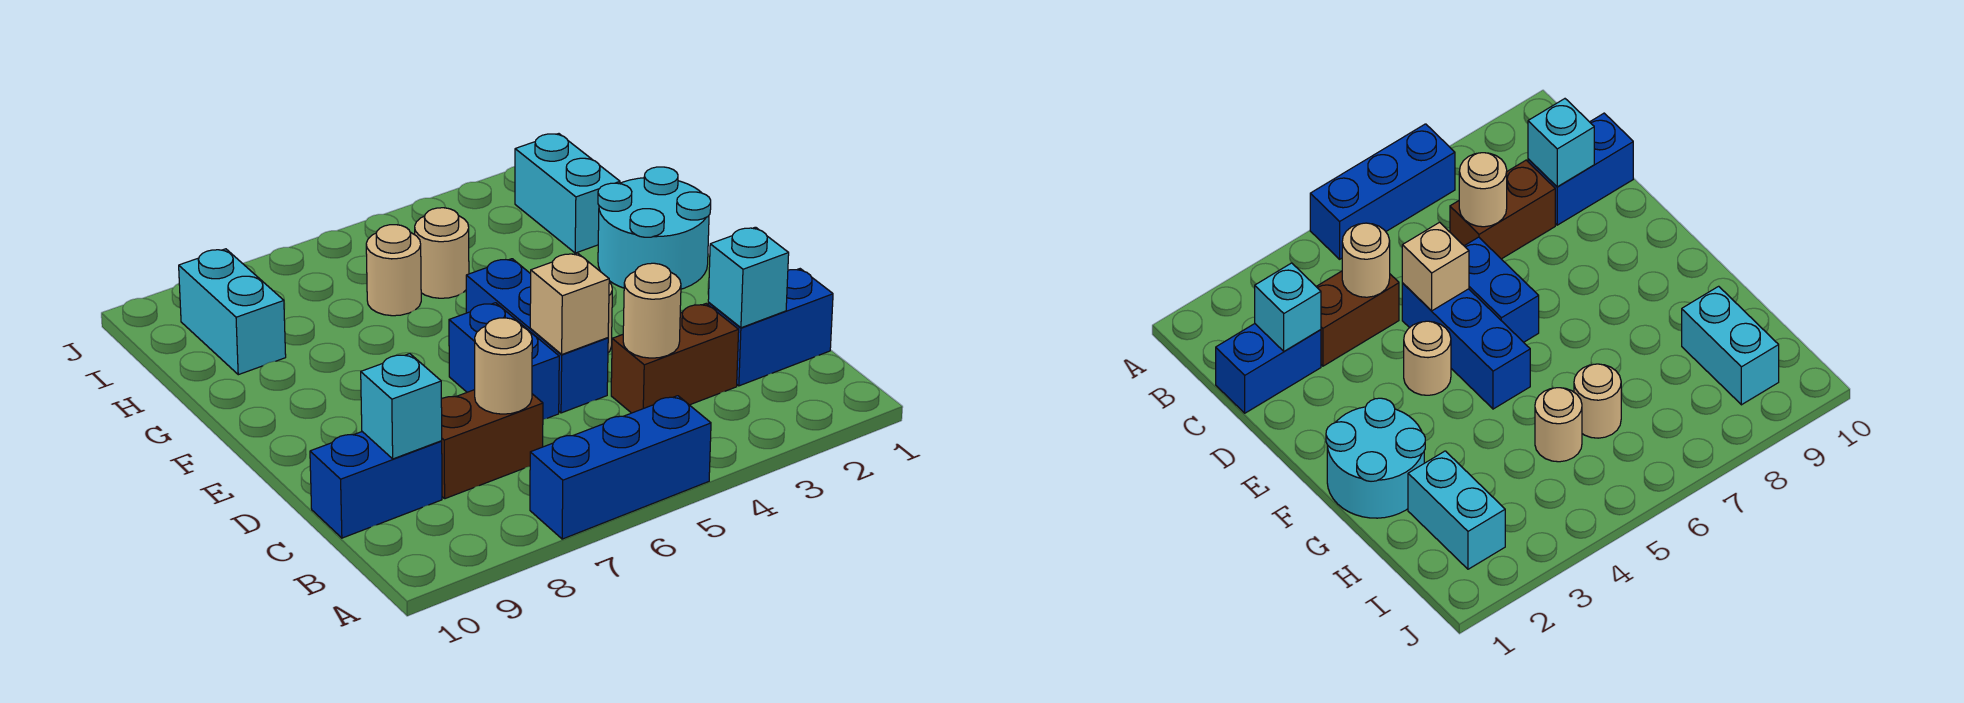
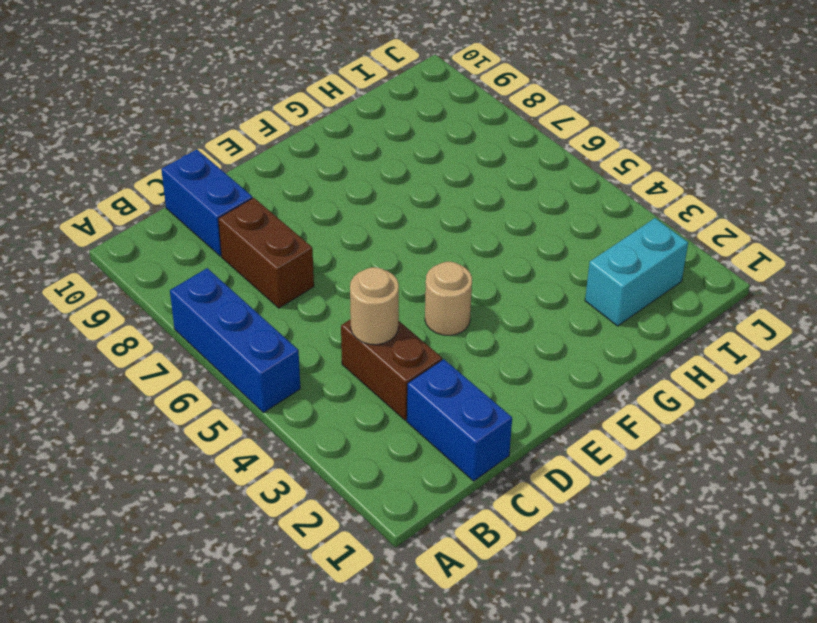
none -> blue 1x3 brick [466,259,608,413]
none -> blue 1x2 brick [449,303,559,419]
none -> cyan 2x2 round brick [598,167,711,289]

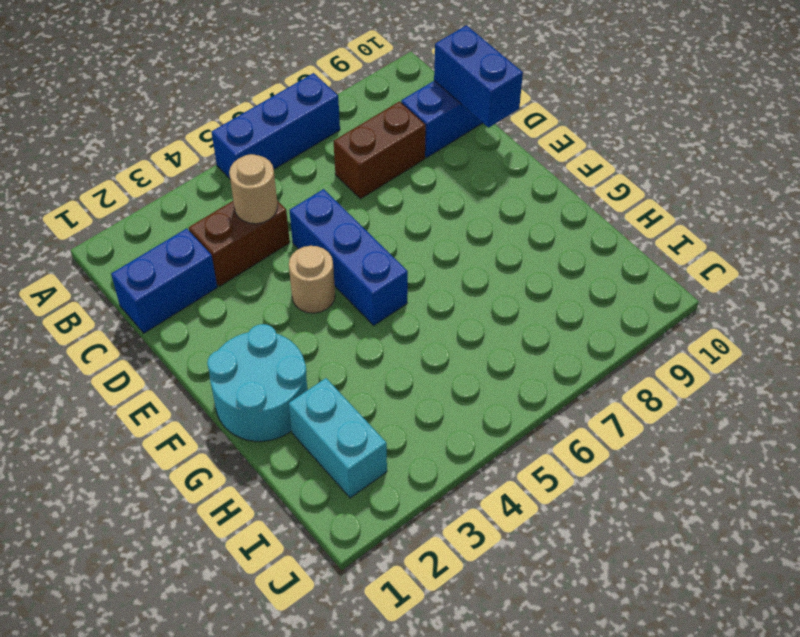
blue 1x2 brick [434,25,523,128] -> blue 1x2 brick moved to [449,303,559,419]
none -> tan 1x1 round brick [415,208,469,298]
none -> tan 1x1 round brick [366,225,421,316]
none -> cyan 1x2 brick [179,249,286,375]

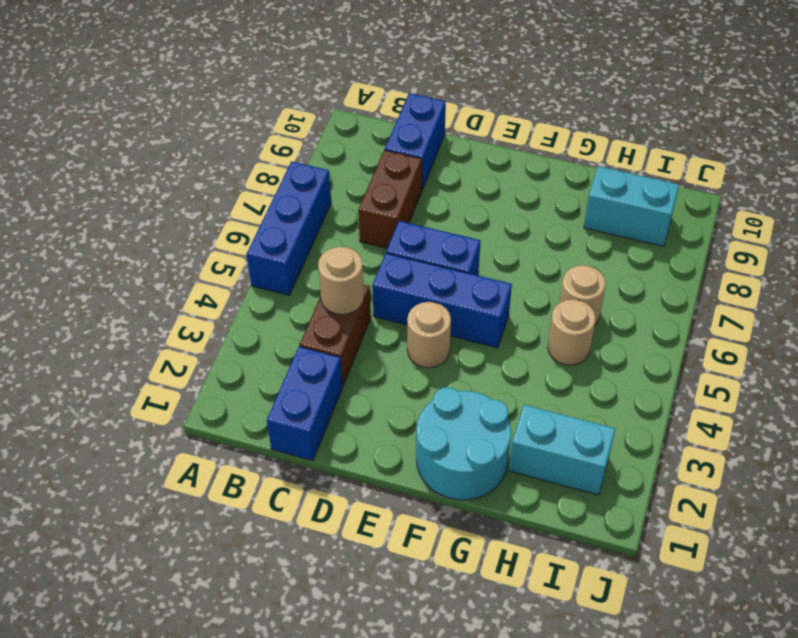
none -> cyan 1x1 brick [708,227,789,328]
none -> tan 1x1 round brick [475,318,532,414]
none -> cyan 1x1 brick [361,354,442,459]

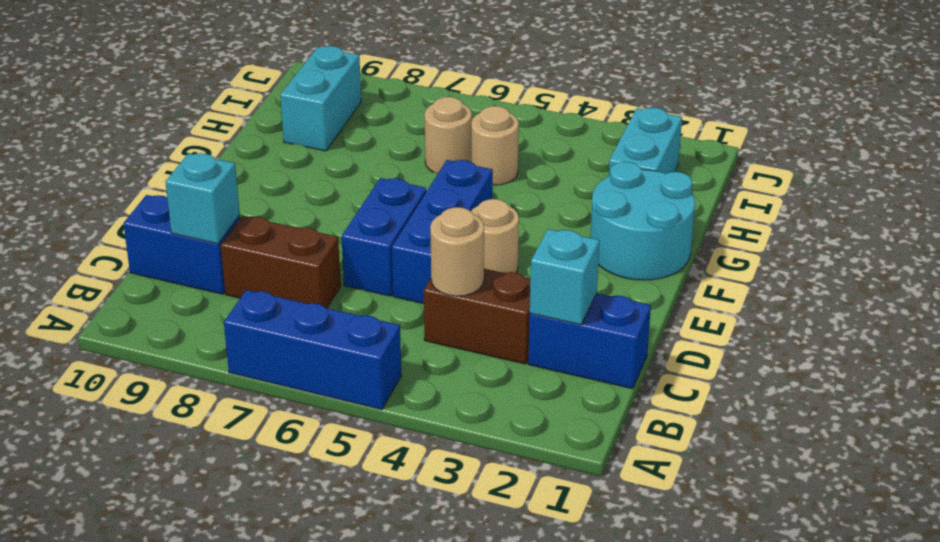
none -> tan 1x1 round brick [475,318,532,414]
none -> tan 1x1 brick [530,253,609,354]

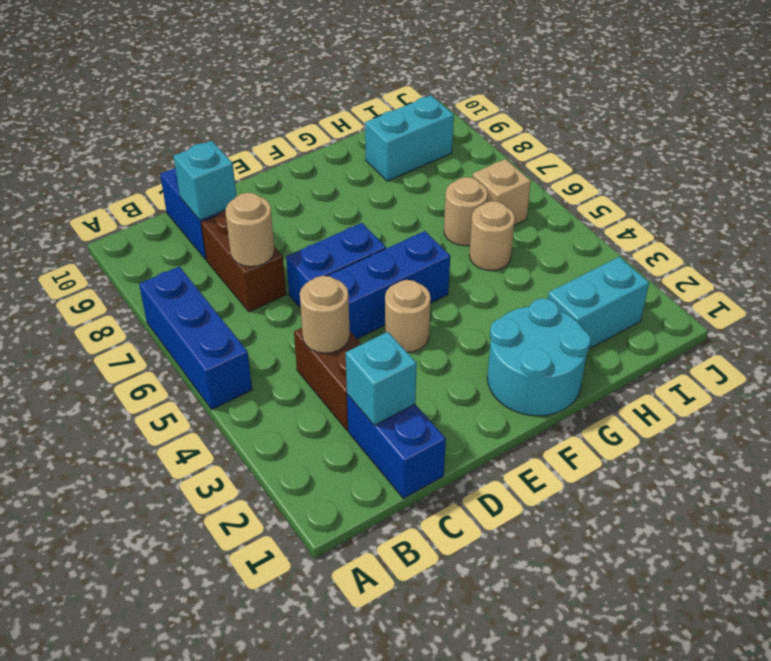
tan 1x1 brick [472,159,531,225] -> tan 1x1 brick moved to [530,253,609,354]

